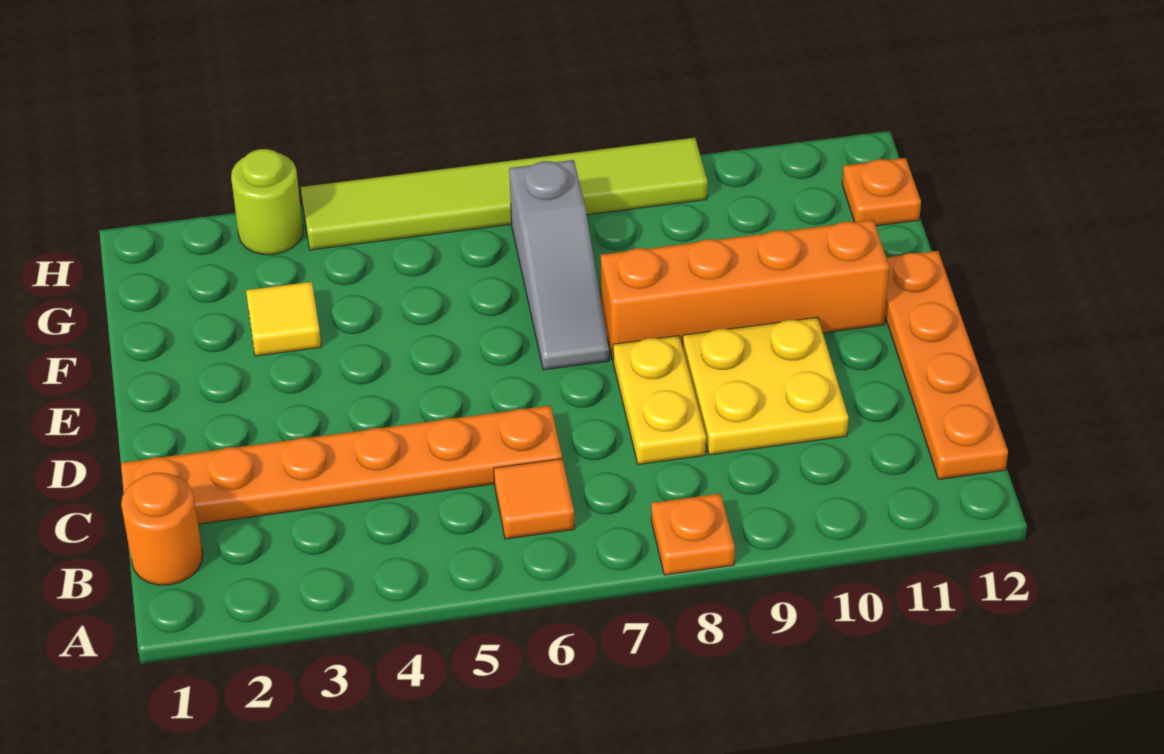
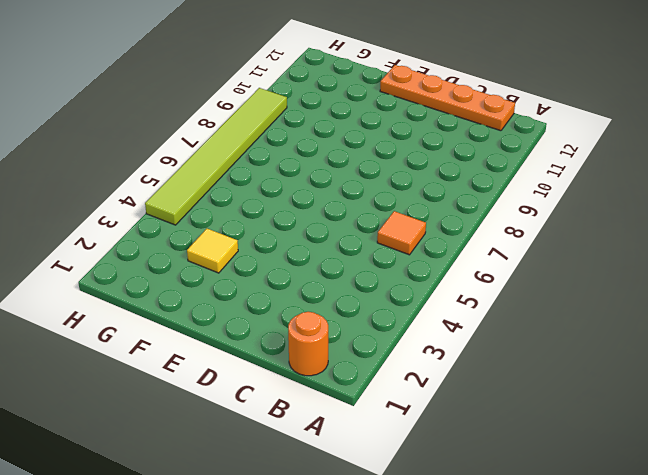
none -> orange 1x1 plate [651,493,735,575]
none -> orange 1x6 plate [121,405,562,524]
none -> yellow 1x2 plate [613,336,706,464]

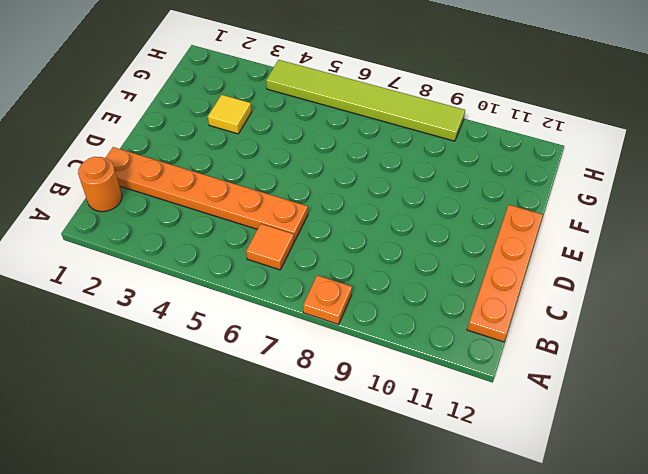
none -> yellow 1x2 plate [613,336,706,464]
none -> yellow 2x2 plate [683,317,848,455]
none -> grey 1x3 slope [509,160,609,370]

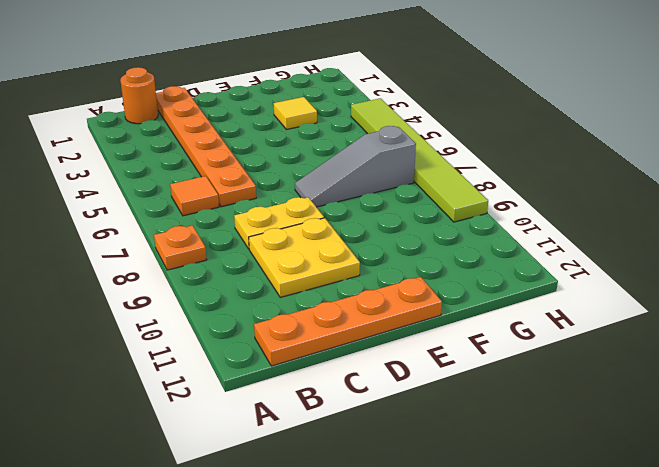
none -> orange 1x4 brick [601,220,889,360]
none -> orange 1x1 plate [842,158,921,226]
none -> lime 1x1 round brick [231,149,303,255]

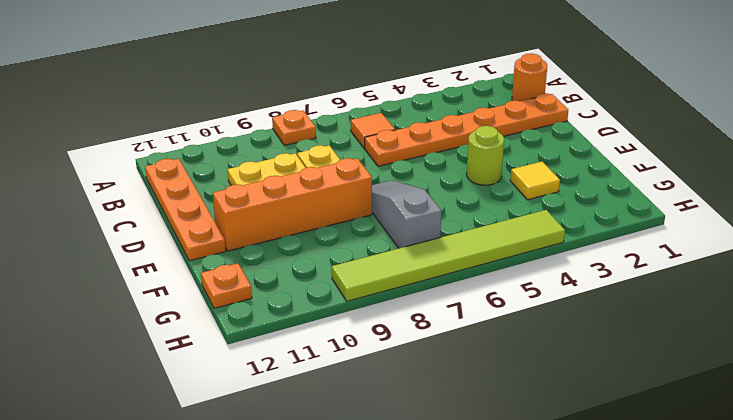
lime 1x1 round brick [467,126,504,185] -> lime 1x1 round brick moved to [231,149,303,255]

